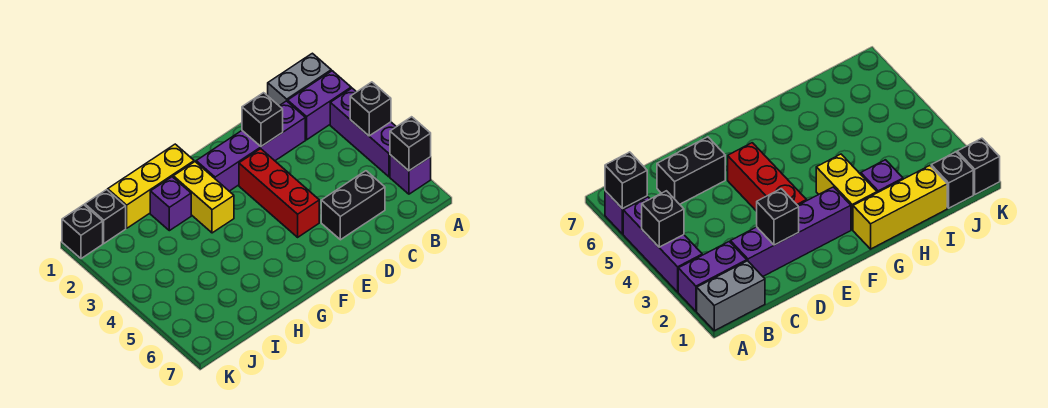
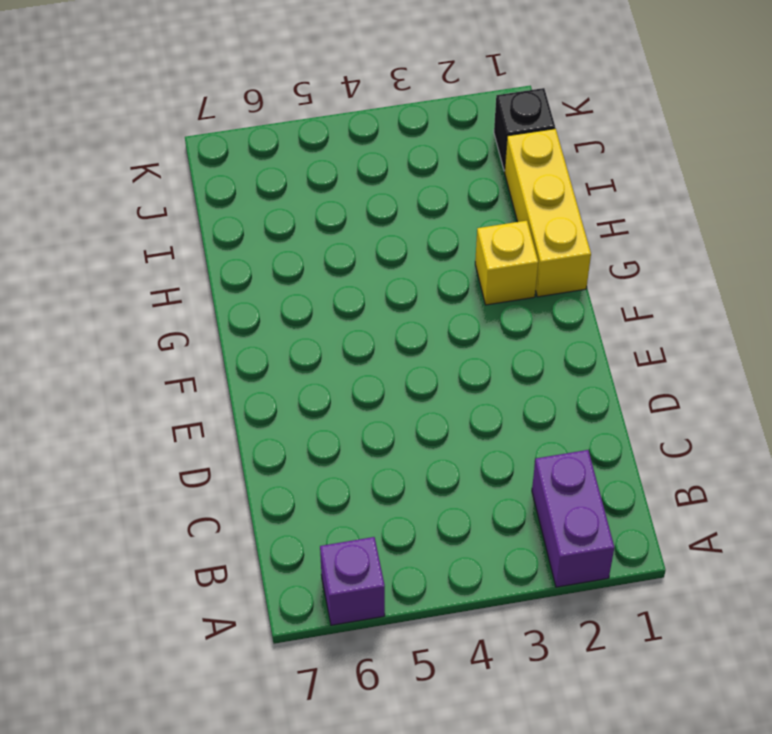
yellow 1x1 brick [475,221,538,305] -> yellow 1x2 brick [173,162,234,233]
none -> grey 1x2 brick [268,53,331,106]
none -> purple 1x3 brick [330,88,396,177]
none -> purple 1x4 brick [196,101,305,191]

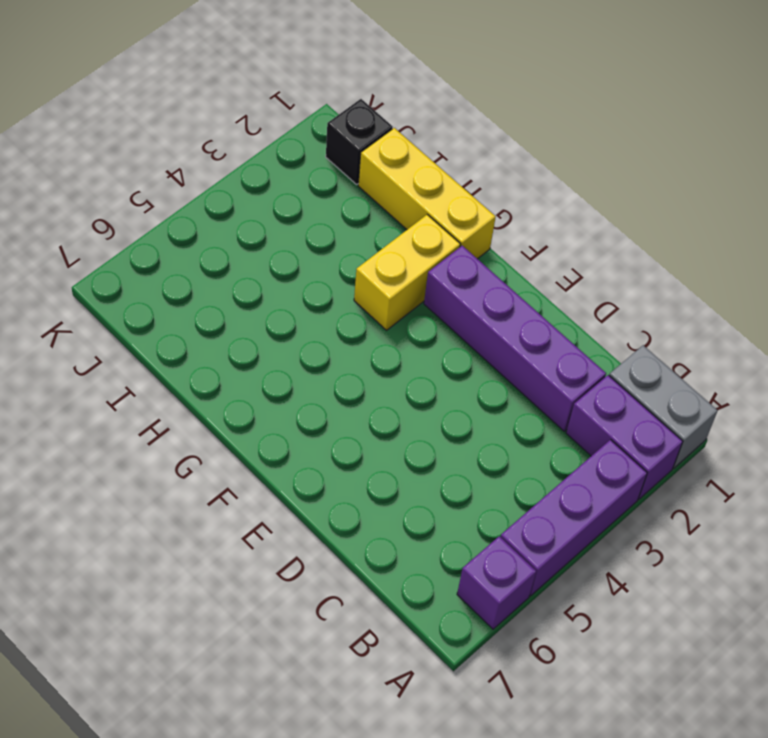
none -> black 1x2 brick [321,171,385,240]
none -> red 1x3 brick [239,149,319,237]
none -> purple 1x1 brick [150,177,191,231]

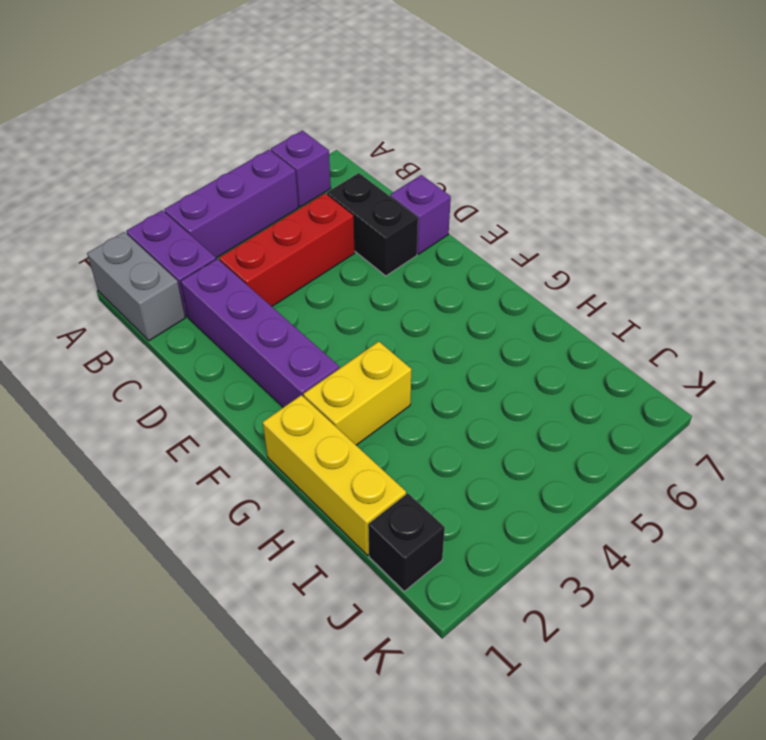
red 1x3 brick [219,193,355,306] -> red 1x3 brick moved to [239,149,319,237]
purple 1x1 brick [390,175,451,254] -> purple 1x1 brick moved to [150,177,191,231]
none -> black 1x1 brick [62,205,103,259]
none -> black 1x1 brick [350,82,391,136]
none -> black 1x1 brick [390,117,431,171]

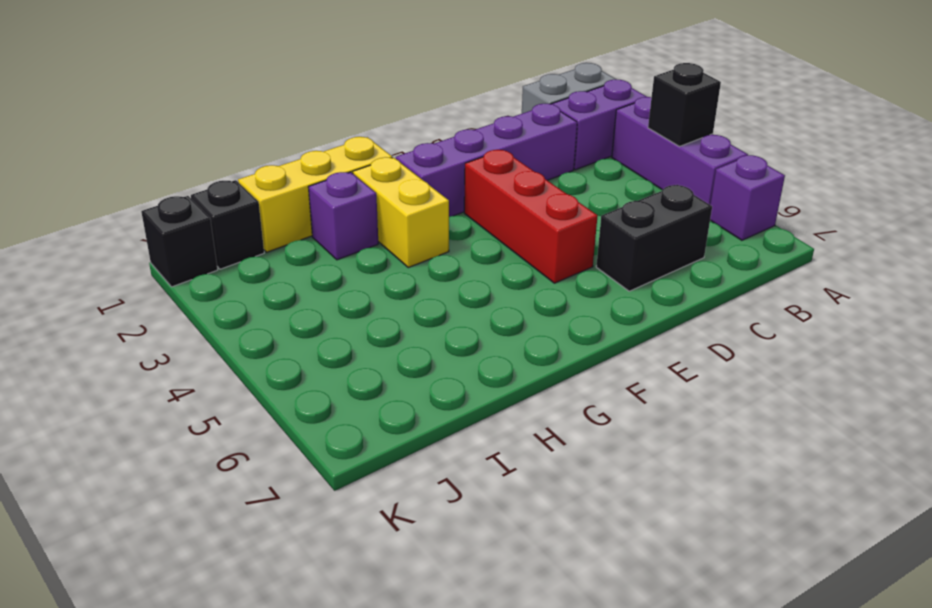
none -> black 1x1 brick [390,117,431,171]
none -> black 1x1 brick [242,93,283,146]

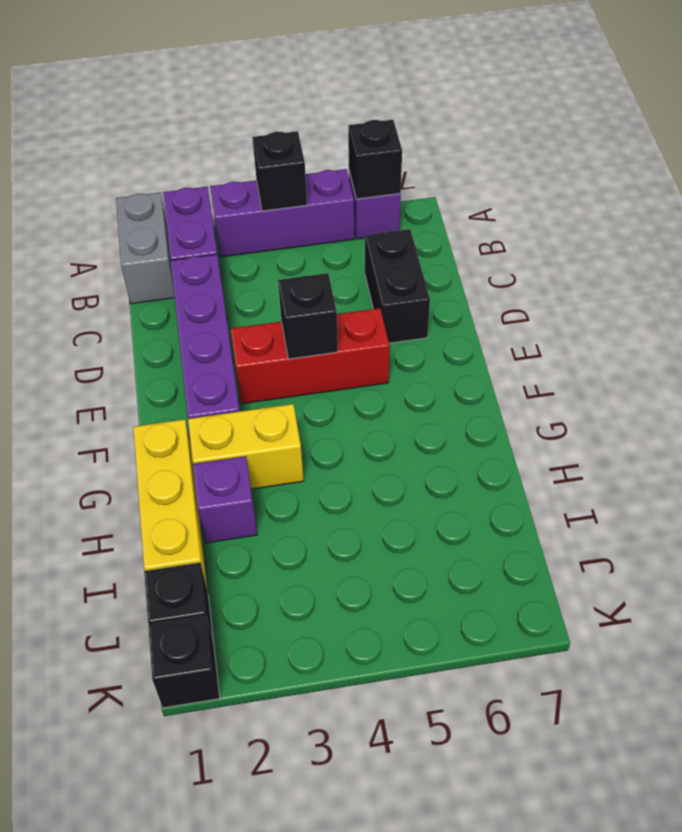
black 1x1 brick [278,273,338,359] -> black 1x1 brick moved to [242,93,283,146]

